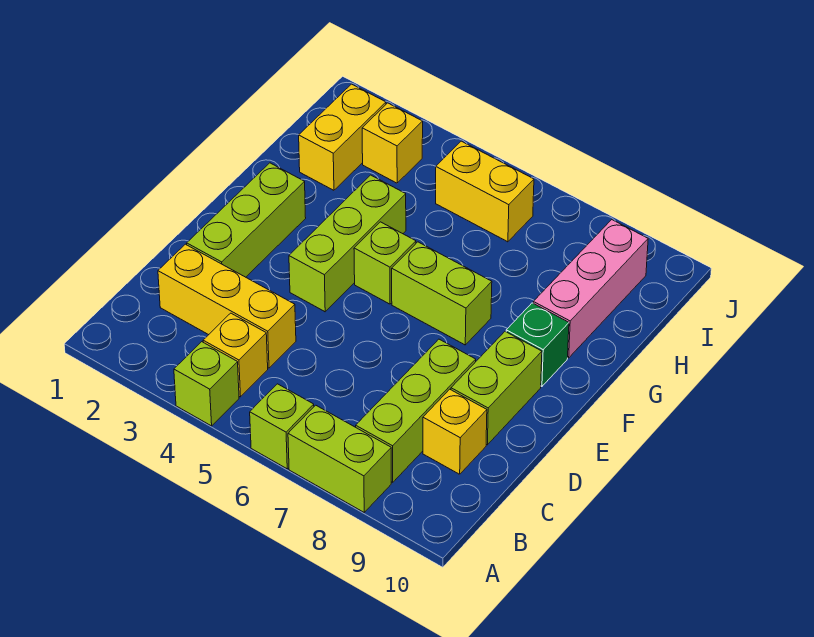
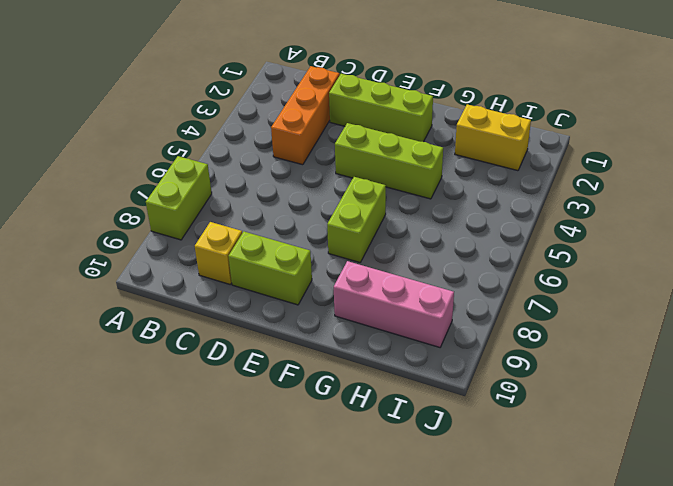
orange 1x3 brick [271,66,340,165] -> yellow 1x3 brick [158,244,296,368]
none -> lime 1x1 brick [174,342,239,426]
none -> lime 1x1 brick [250,384,314,469]
none -> yellow 1x1 brick [203,313,268,397]

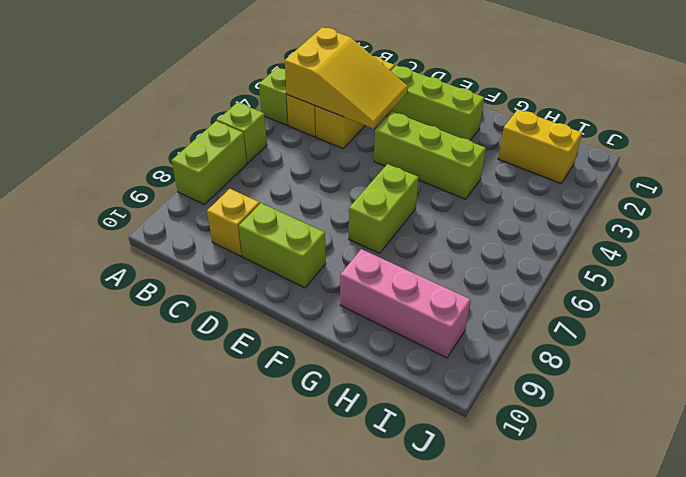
yellow 2x3 slope [285,27,408,129] -> none
none -> lime 1x3 brick [356,339,476,482]
none -> lime 1x1 brick [354,222,416,304]
none -> green 1x1 brick [506,303,569,386]

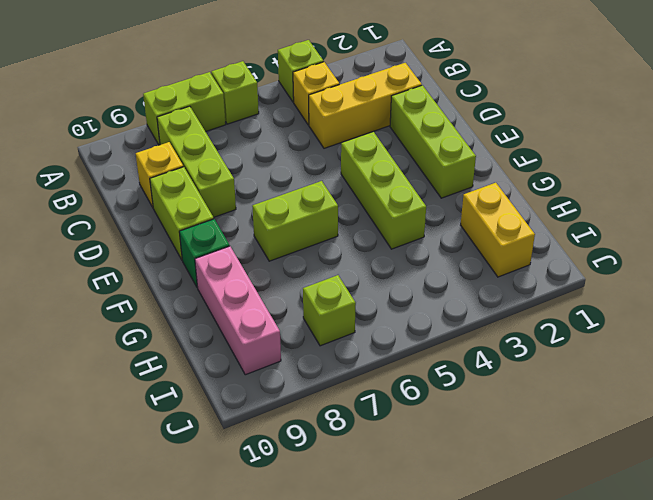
lime 1x1 brick [303,275,356,346] -> lime 1x1 brick moved to [354,222,416,304]
none -> yellow 1x1 brick [362,103,423,183]
none -> yellow 1x2 brick [436,141,534,242]

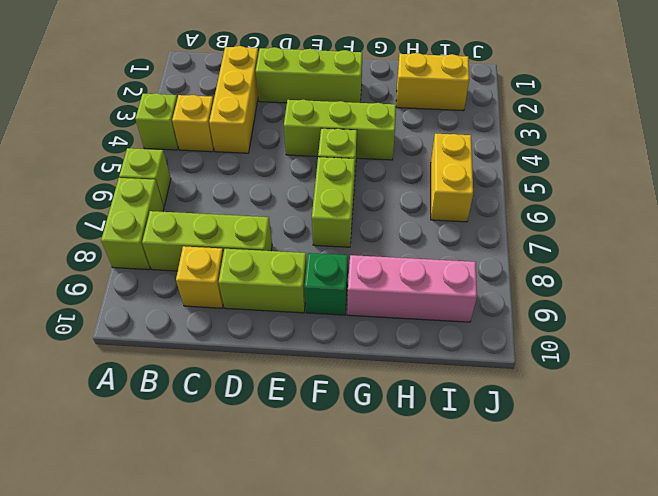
none -> yellow 1x1 brick [362,103,423,183]

